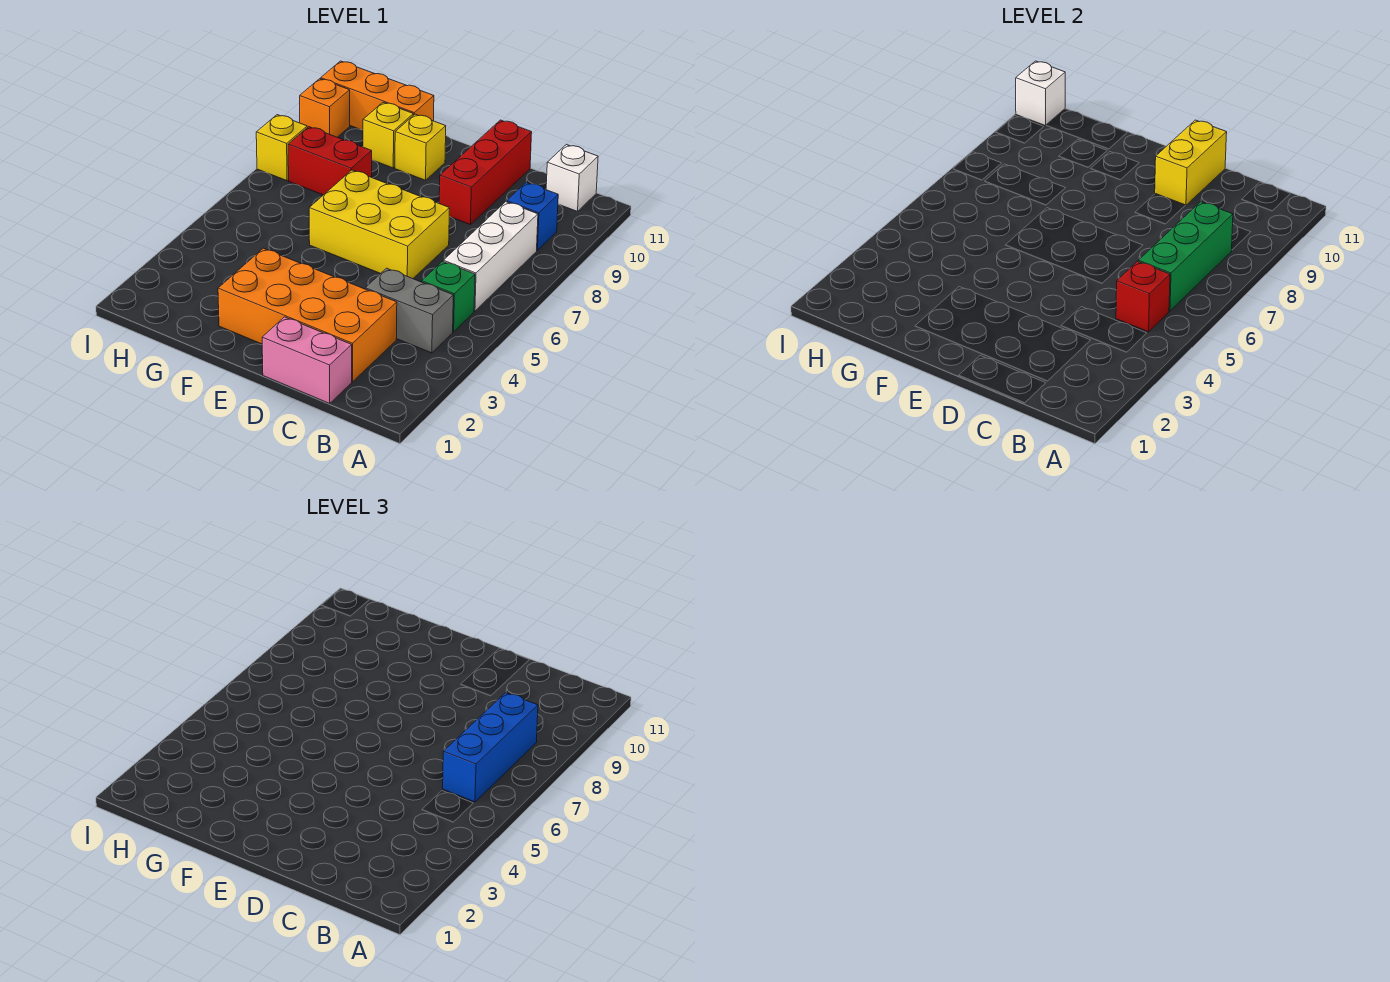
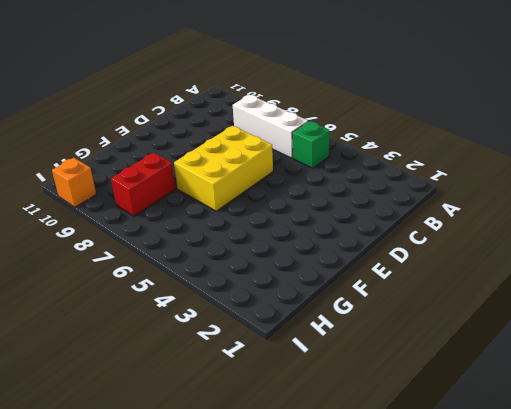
none -> grey 1x2 brick [365,268,453,353]
none -> blue 1x1 brick [507,182,558,250]
none -> white 1x1 brick [546,145,598,212]

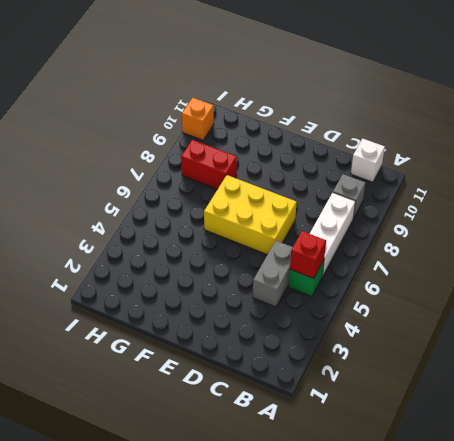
grey 1x1 brick [333,174,365,219] -> blue 1x1 brick [507,182,558,250]
grey 1x2 brick [253,241,293,307] -> grey 1x2 brick turned to [365,268,453,353]
none -> pink 1x2 brick [262,317,352,404]
none -> orange 2x4 brick [218,248,397,382]
none -> red 1x3 brick [439,120,532,225]

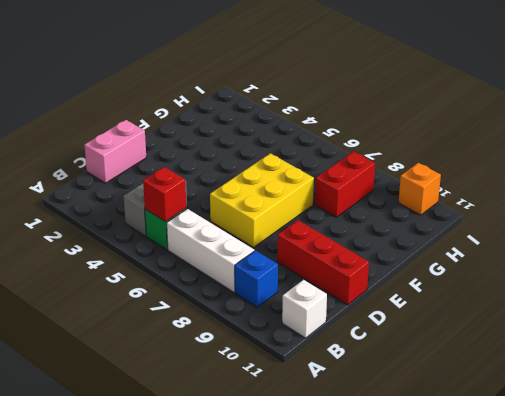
none -> orange 2x4 brick [218,248,397,382]
none -> yellow 1x1 brick [395,114,446,180]
none -> yellow 1x1 brick [363,102,413,168]

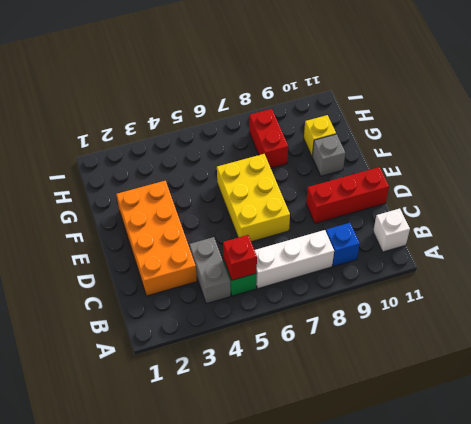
grey 1x1 brick [312,134,345,176] -> yellow 1x1 brick [395,114,446,180]
none -> pink 1x2 brick [262,317,352,404]
none -> orange 1x3 brick [321,61,434,130]
none -> yellow 1x1 brick [256,115,307,181]

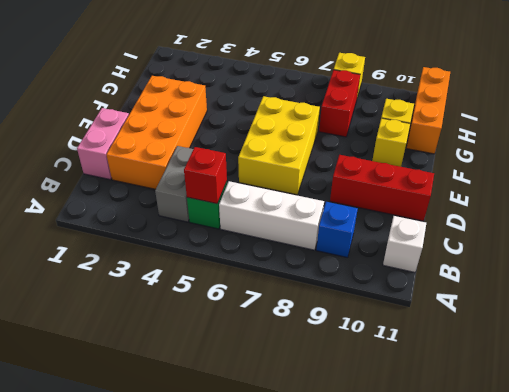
none -> orange 1x1 brick [300,79,350,137]
none -> green 1x3 brick [1138,202,1233,311]
none -> yellow 1x2 brick [1155,120,1227,205]

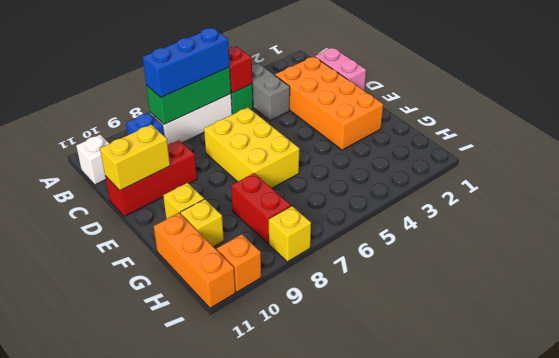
none -> white 1x1 brick [1016,61,1065,126]

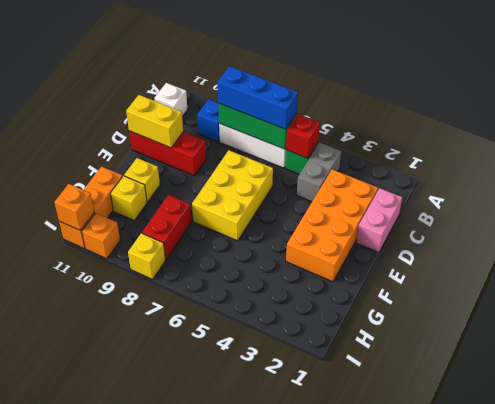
orange 1x1 brick [54,184,94,231] -> white 1x1 brick [1016,61,1065,126]

